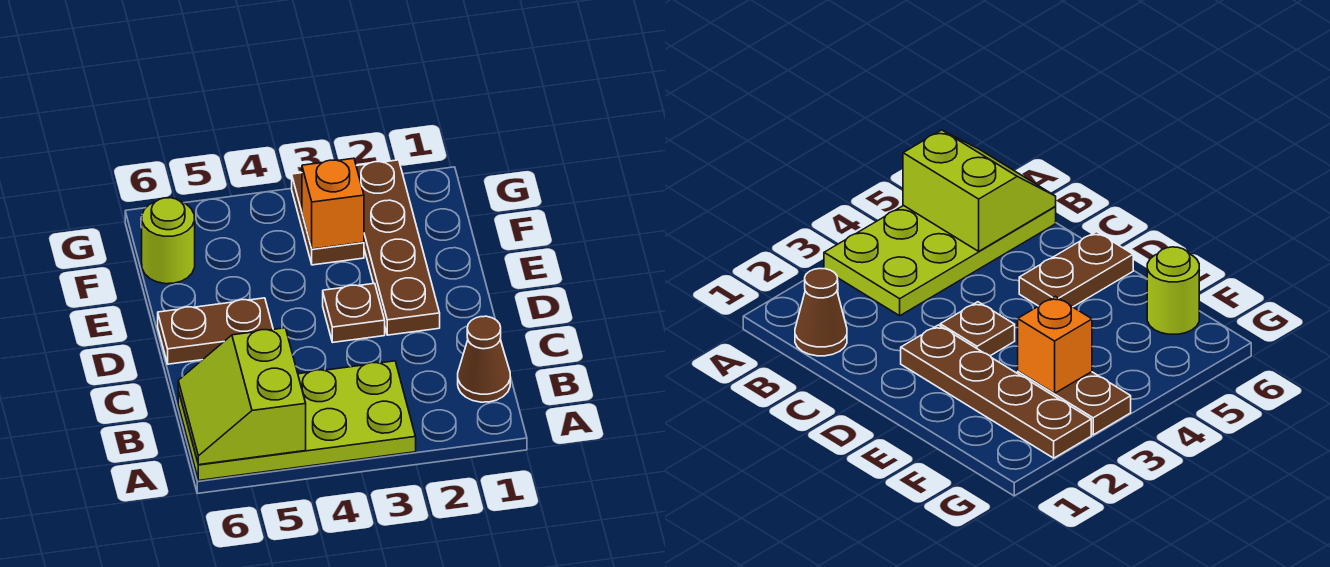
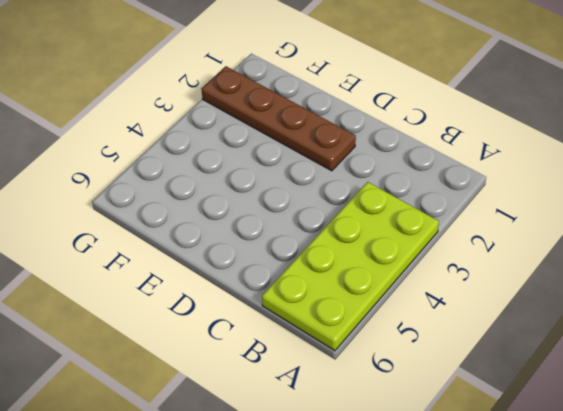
none -> brown 1x1 cone [458,316,510,402]
none -> brown 1x1 plate [323,283,385,342]

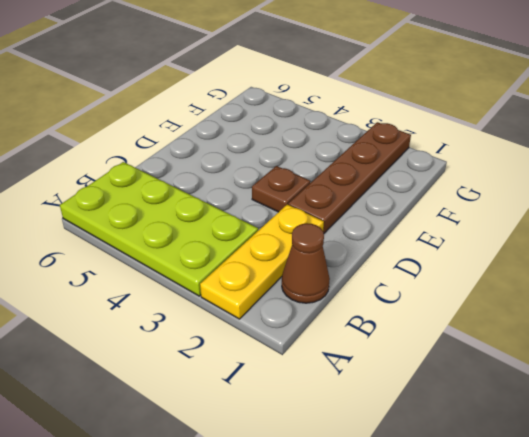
yellow 1x3 plate [200,205,324,319] -> none
none -> brown 1x2 plate [158,298,273,364]
none -> brown 1x2 plate [292,173,364,265]

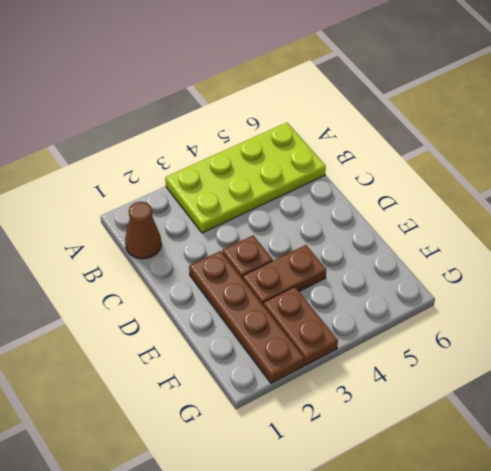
brown 1x2 plate [242,245,326,304] -> brown 1x2 plate moved to [158,298,273,364]
none -> lime 1x1 round brick [142,198,195,284]
none -> lime 2x2 slope [178,328,306,465]

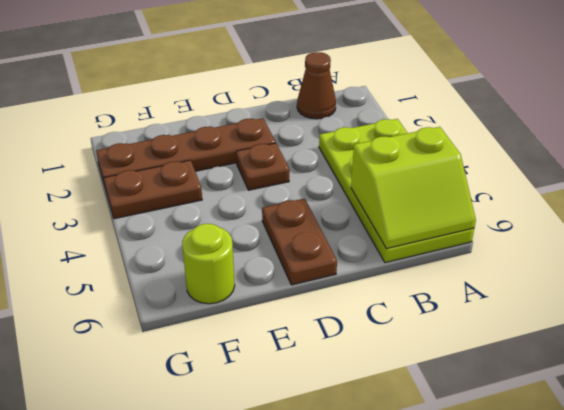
none -> orange 1x1 brick [302,158,364,249]

